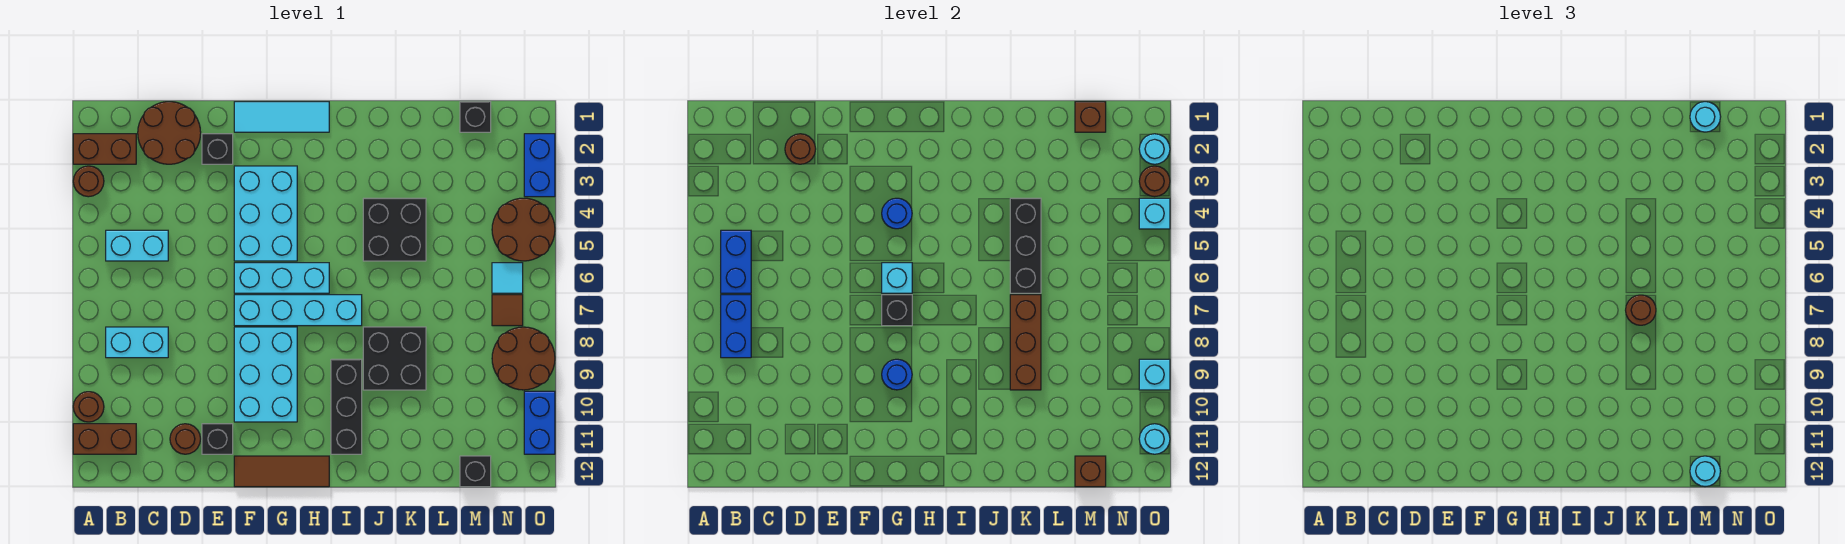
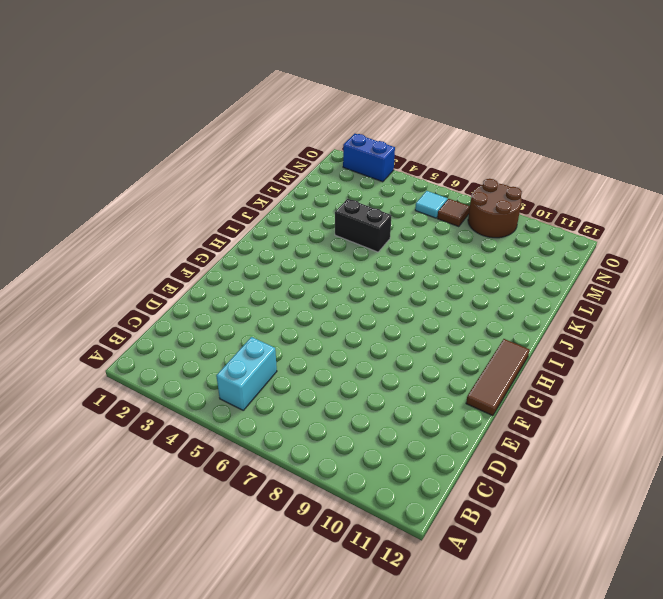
black 1x2 brick [335,199,392,252] -> black 2x2 brick [363,198,426,261]
none -> brown 1x2 brick [73,134,136,164]
none -> brown 1x1 round brick [73,166,104,197]
none -> brown 1x1 round brick [73,392,104,422]
none -> brown 1x2 brick [73,424,136,454]

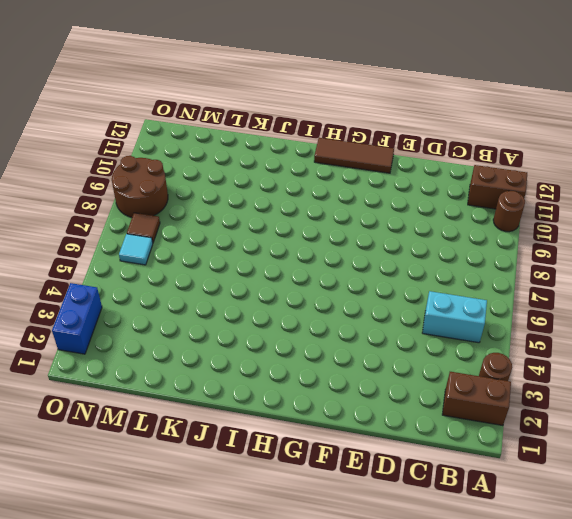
none -> cyan 1x2 brick [106,327,168,358]
none -> brown 2x2 round brick [138,102,201,164]
none -> brown 1x1 round brick [170,424,201,454]
none -> black 1x1 brick [202,134,233,164]

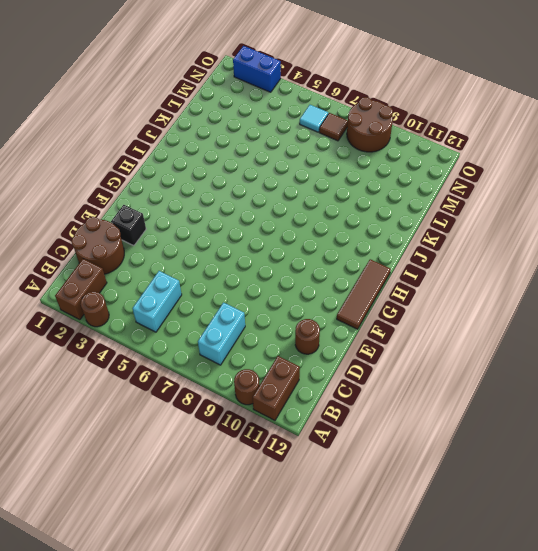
none -> black 1x1 brick [202,424,233,454]
none -> cyan 1x3 tile [234,102,329,132]
none -> cyan 2x3 brick [234,166,297,261]
none -> cyan 1x3 brick [234,263,329,293]

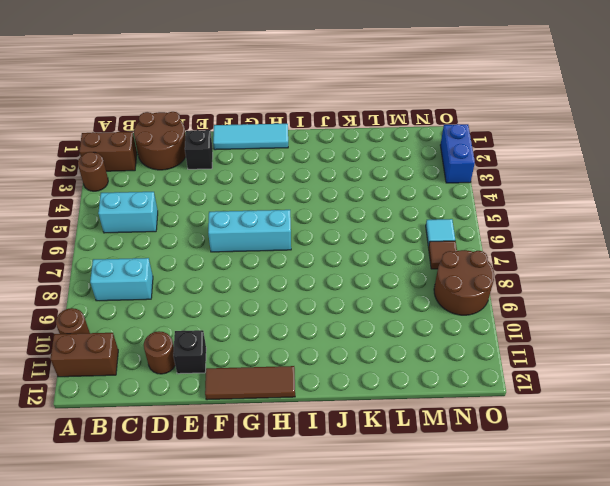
none -> cyan 2x3 brick [234,166,297,261]
none -> cyan 1x4 brick [234,295,362,326]
none -> cyan 2x3 brick [234,327,297,422]
none -> black 1x3 brick [331,359,362,454]

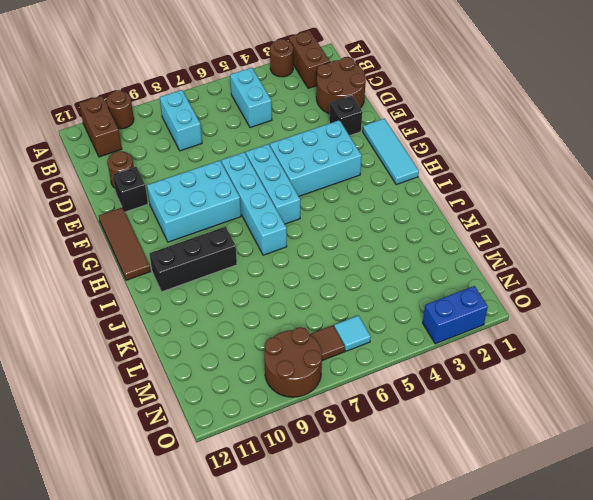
none -> black 2x2 brick [363,198,426,261]
none -> black 2x2 brick [363,327,426,390]
none -> black 1x1 brick [460,102,491,132]
none -> black 1x1 brick [460,456,491,487]

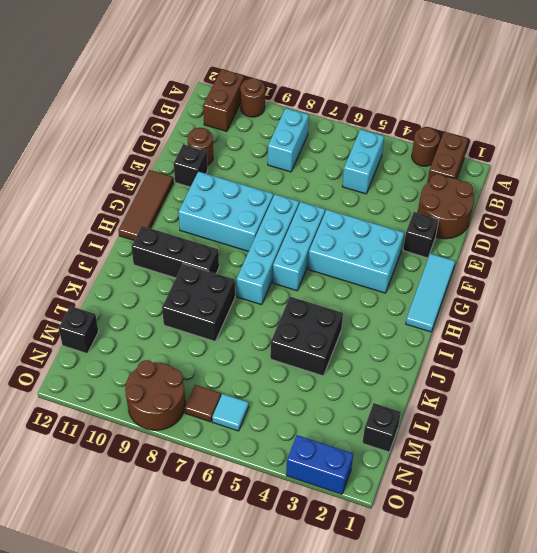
none -> brown 2x2 round brick [492,198,555,261]
none -> blue 1x2 brick [524,391,555,454]
none -> blue 1x2 brick [721,230,751,293]
none -> blue 1x2 brick [721,295,751,358]

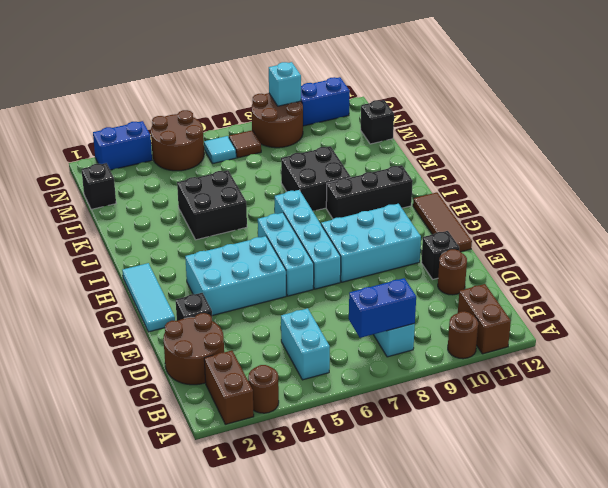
none -> blue 1x2 brick [721,230,751,293]
none -> brown 1x1 round brick [785,134,816,164]
none -> blue 1x1 round brick [882,198,912,229]
none -> cyan 1x1 brick [882,263,912,293]

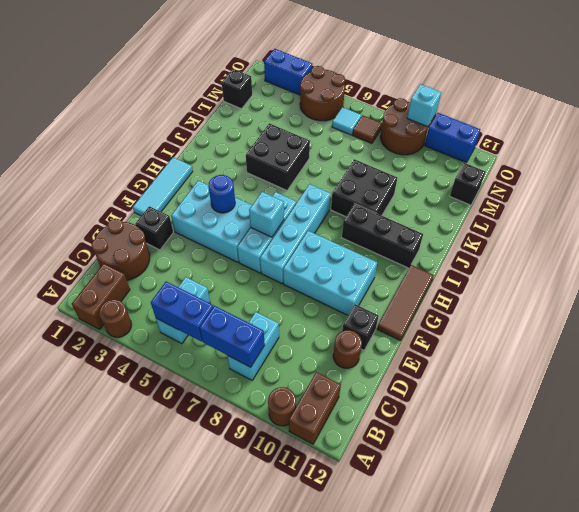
none -> brown 1x1 round brick [785,134,816,164]
none -> black 1x1 brick [882,295,912,326]
none -> blue 1x1 round brick [882,359,912,390]
none -> black 1x3 brick [1010,198,1041,293]

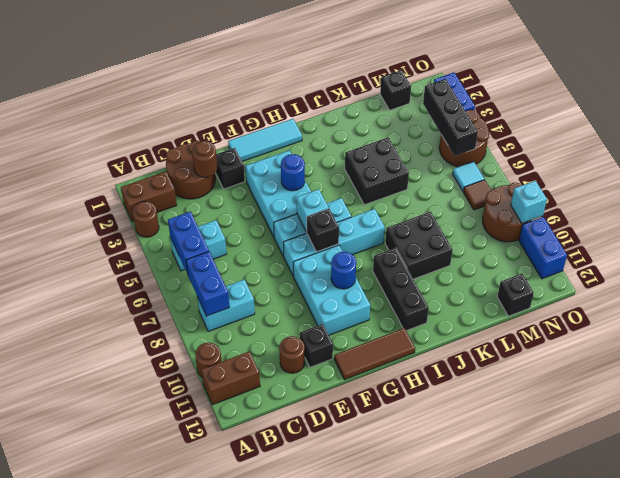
black 1x3 brick [423,79,478,156] -> black 1x3 brick moved to [1010,198,1041,293]
none -> brown 1x3 brick [1010,295,1041,390]
none -> brown 1x1 brick [1075,102,1106,132]
none -> brown 1x1 brick [1075,456,1106,487]
none -> cyan 1x1 round brick [1139,134,1170,164]

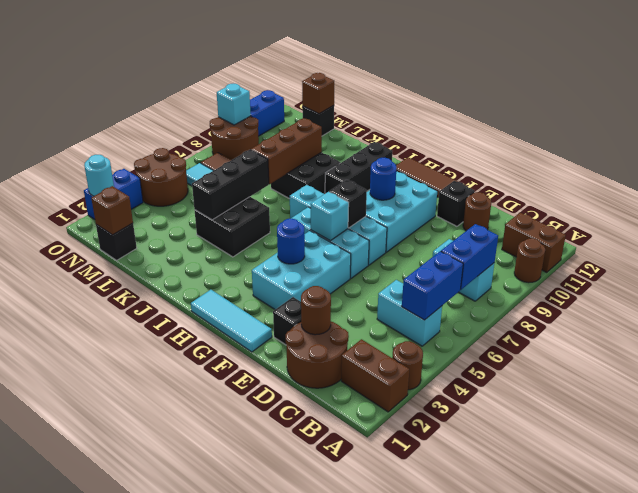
none -> brown 1x1 round brick [1139,166,1170,197]
none -> cyan 1x1 brick [1139,198,1170,229]
none -> cyan 1x1 round brick [1139,424,1170,454]
none -> brown 1x1 round brick [1626,295,1656,325]

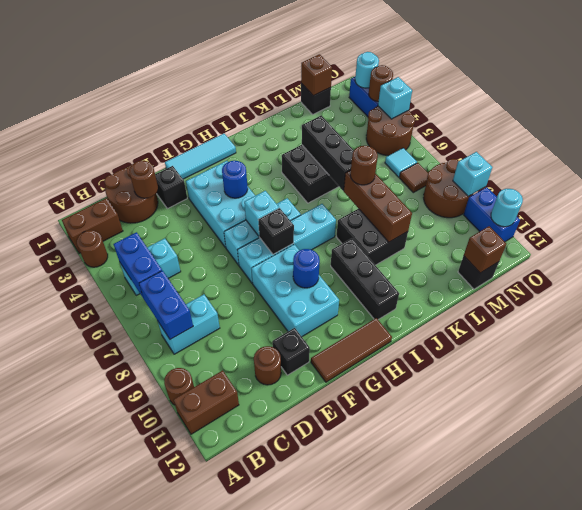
none -> cyan 1x1 round brick [1690,102,1721,132]
none -> cyan 1x1 round brick [1690,456,1721,487]

